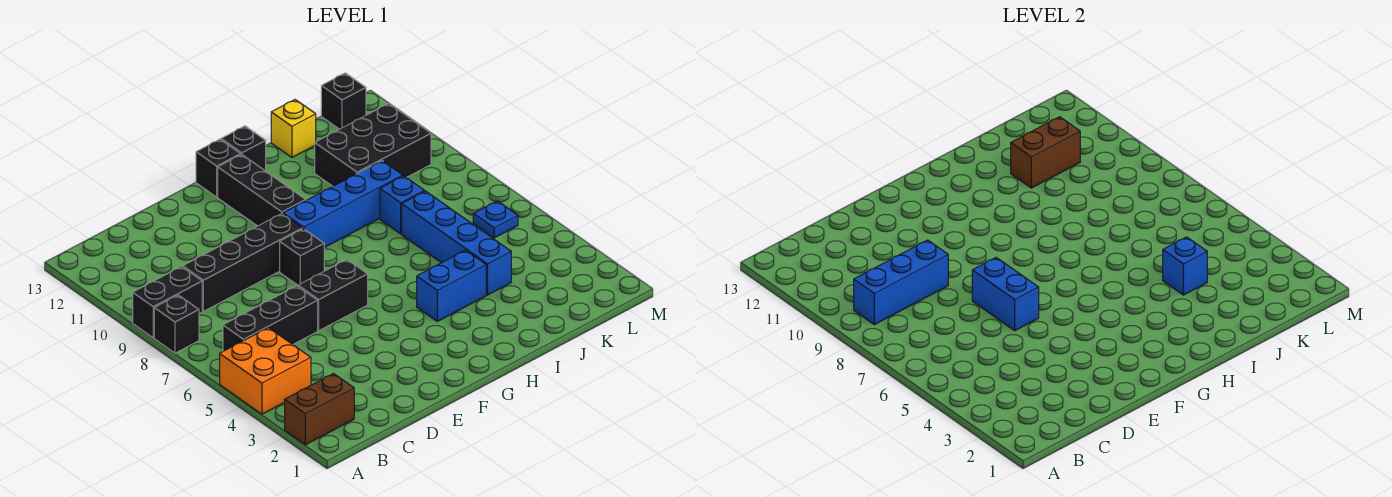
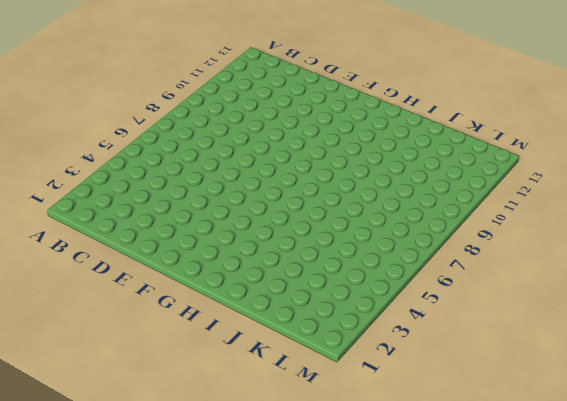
none -> brown 1x2 brick [285,374,354,445]
none -> orange 2x2 brick [220,328,311,414]
none -> black 1x1 brick [154,295,199,353]

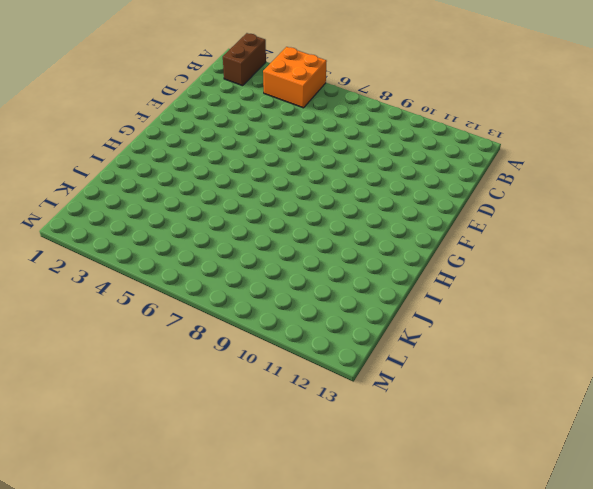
none -> black 1x1 brick [154,295,199,353]
none -> black 1x2 brick [133,267,202,338]
none -> black 1x3 brick [223,286,318,351]

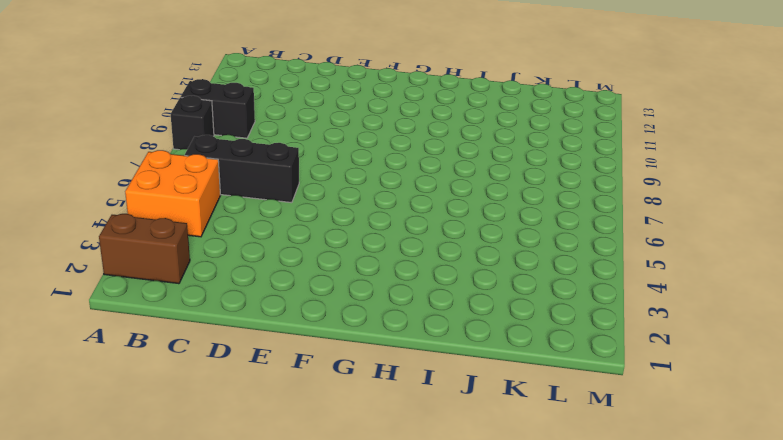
none -> black 1x4 brick [183,214,302,311]
none -> black 1x2 brick [298,260,368,331]
none -> black 1x1 brick [280,229,324,285]

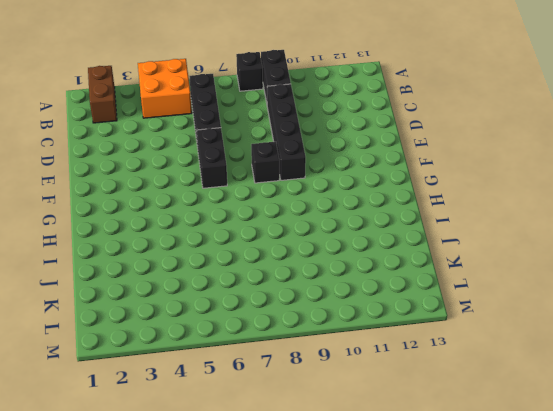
none -> blue 1x4 brick [283,161,403,248]
none -> black 1x3 brick [218,154,306,226]
none -> black 1x1 brick [196,139,241,197]

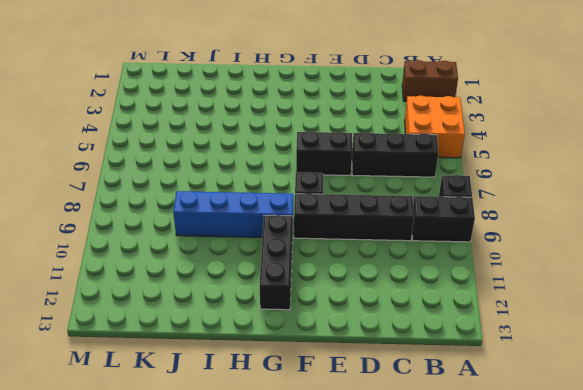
none -> black 1x1 brick [196,139,241,197]
none -> blue 1x2 brick [417,250,486,321]
none -> black 1x1 brick [221,126,266,171]

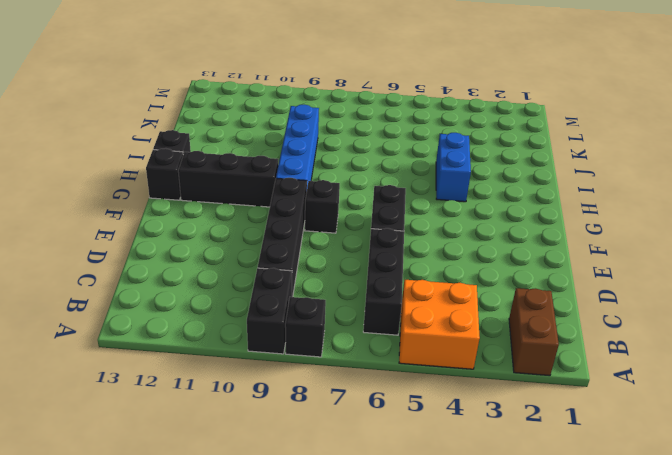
none -> blue 1x4 brick [402,191,511,295]
none -> blue 1x1 brick [380,176,424,234]
none -> black 2x3 brick [315,104,431,186]

